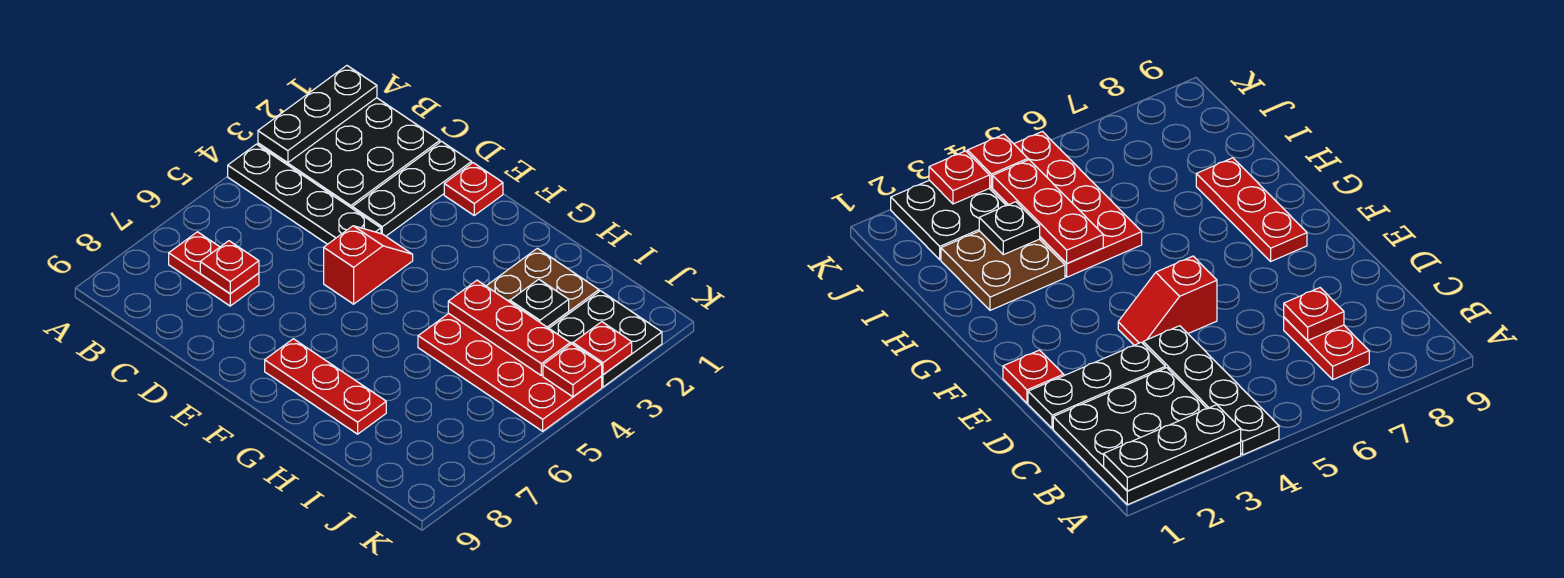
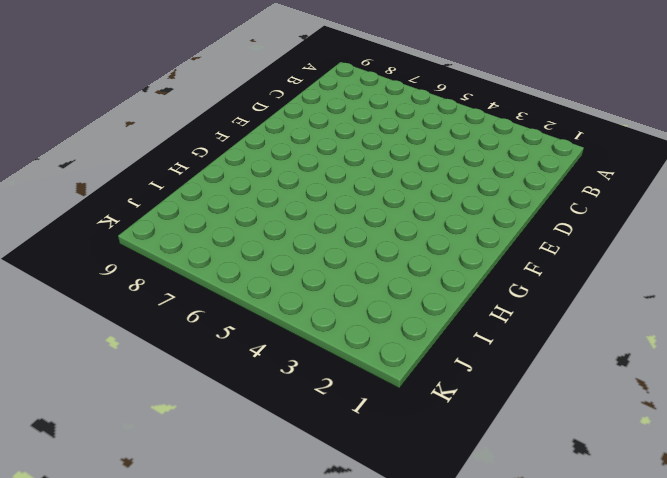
none -> black 3x3 plate [258,98,440,208]
none -> black 1x4 plate [228,144,381,244]
none -> red 1x2 plate [169,232,259,306]

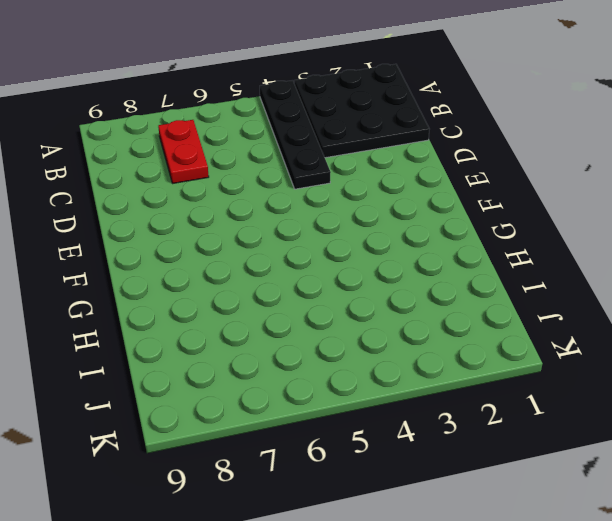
none -> black 1x3 plate [352,141,472,236]
none -> red 1x1 plate [444,163,503,215]
none -> red 1x2 slope [324,226,413,304]

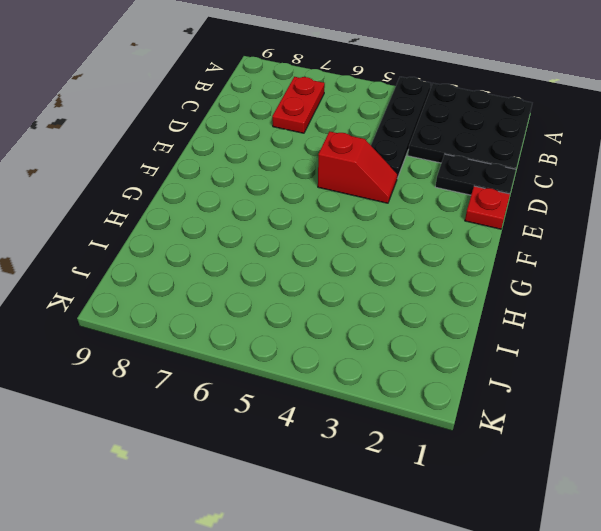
black 1x2 plate [435,154,516,195] -> black 1x3 plate [352,141,472,236]
none -> red 1x3 plate [265,339,386,434]
none -> brown 2x2 plate [487,248,599,328]
none -> red 2x4 plate [418,313,602,431]

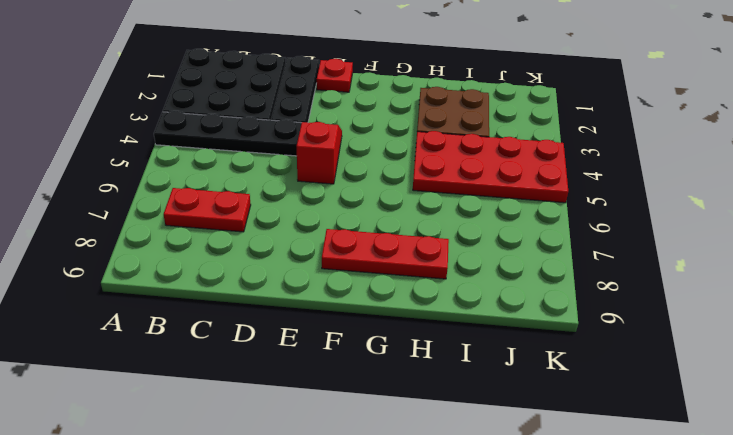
none -> black 2x2 plate [549,291,662,387]
none -> black 1x3 plate [258,66,377,163]
none -> red 1x1 plate [200,241,259,294]

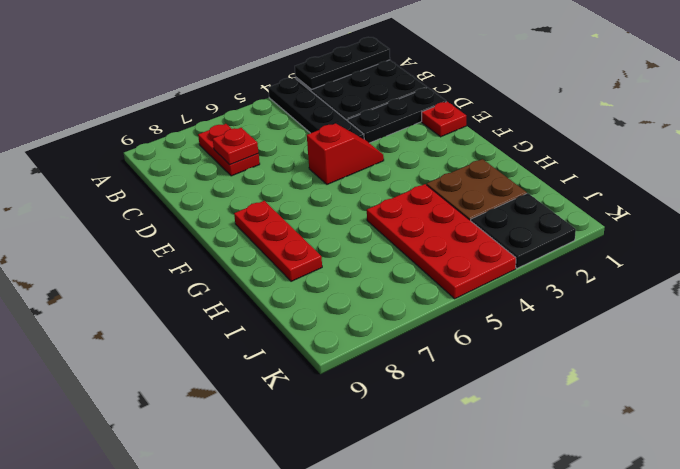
none -> red 1x3 plate [448,280,570,375]
none -> black 1x1 plate [510,279,569,327]
none -> red 1x1 plate [573,322,632,375]

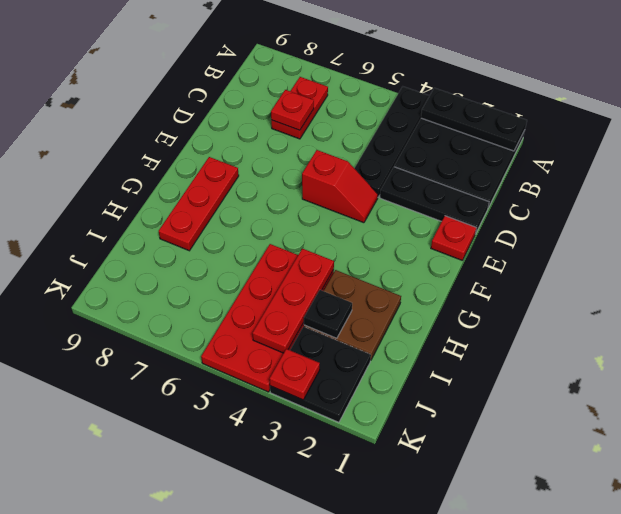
none -> red 1x1 plate [543,344,602,397]

